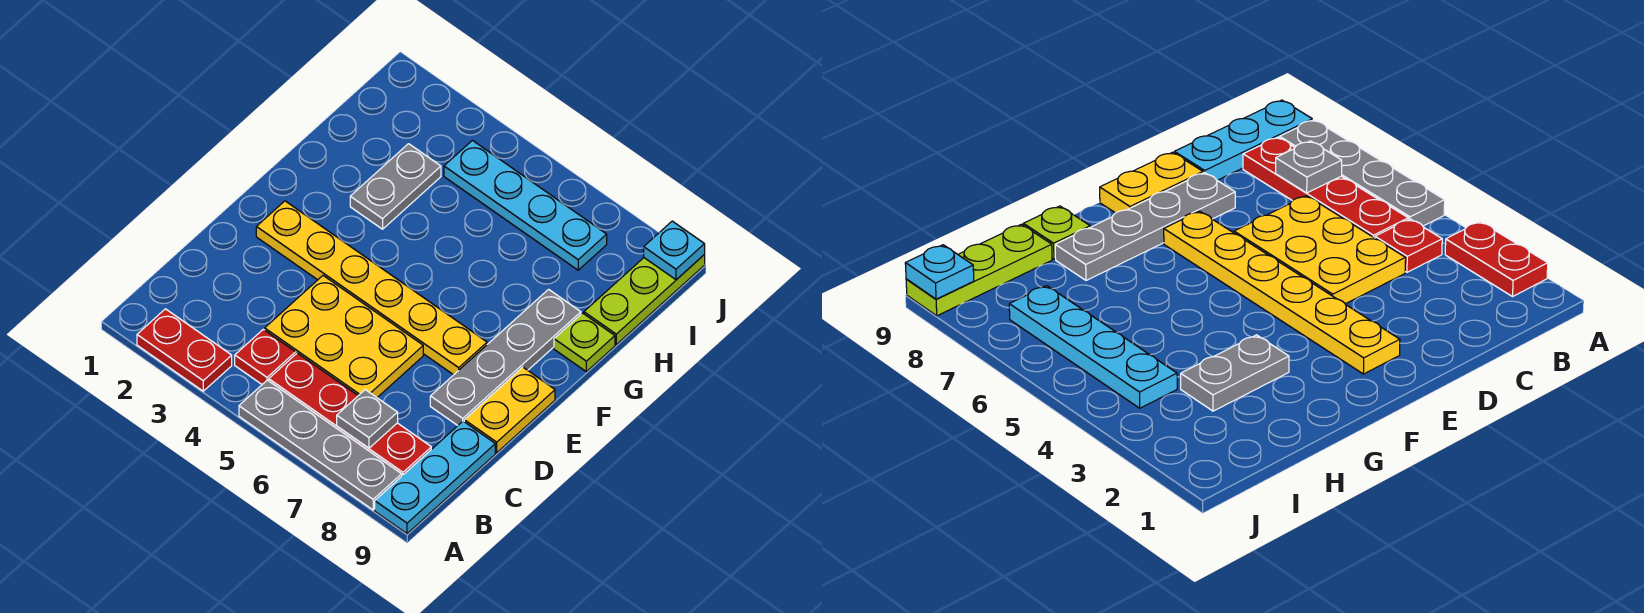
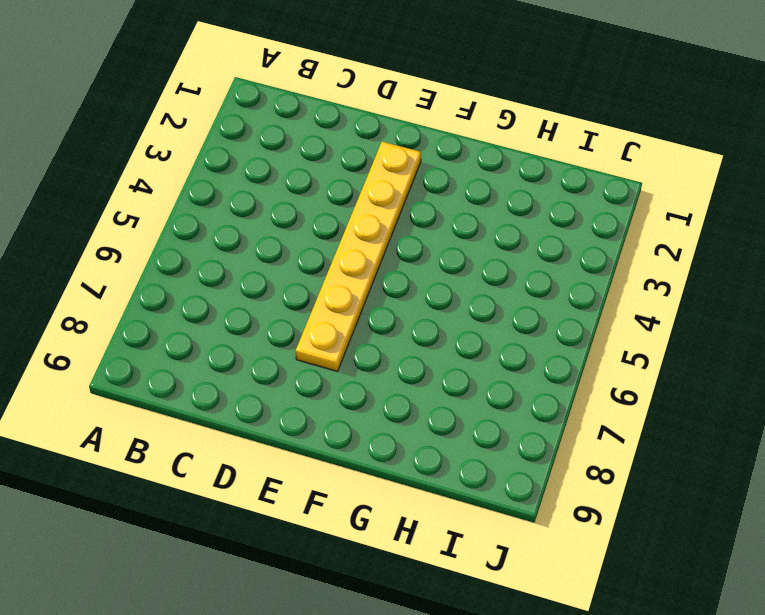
none -> red 1x2 plate [137,309,232,391]
none -> grey 1x4 plate [239,380,402,510]
none -> cyan 1x3 plate [375,421,495,534]

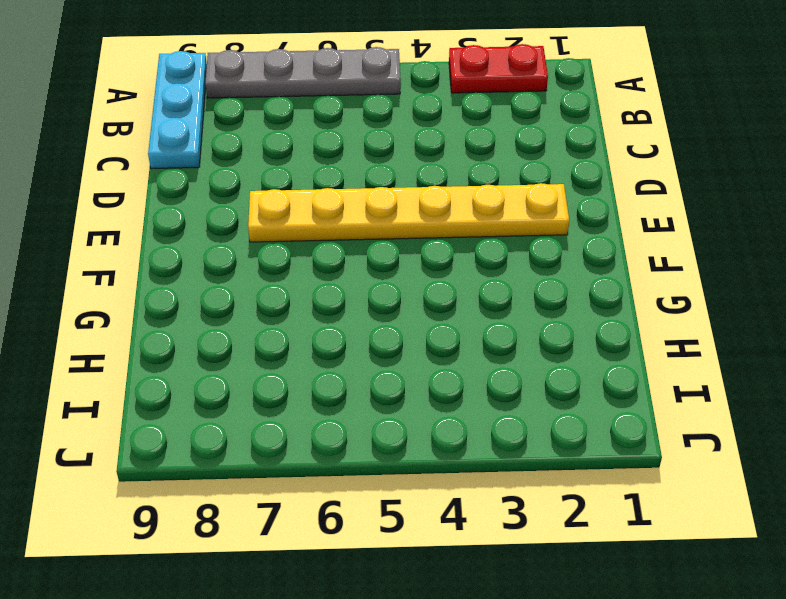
none -> red 1x1 plate [235,329,296,384]
none -> red 1x4 plate [269,353,431,476]
none -> yellow 2x3 plate [265,276,423,397]

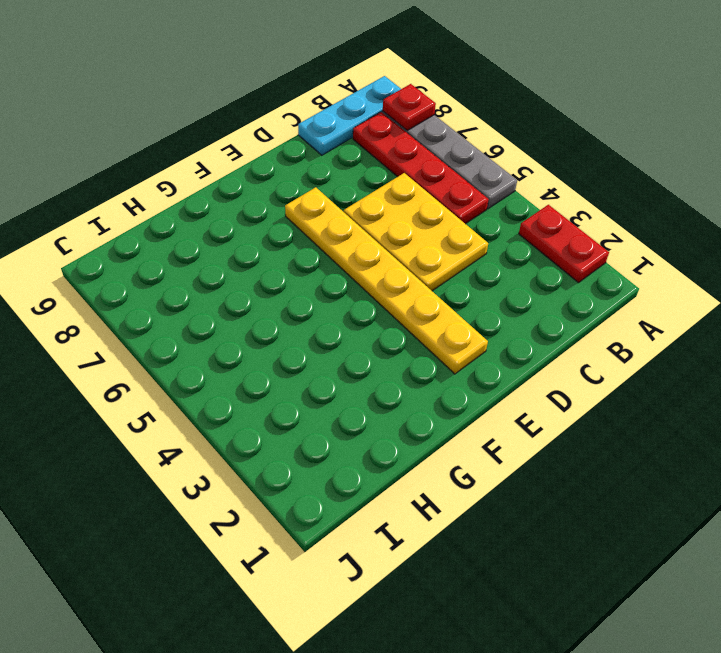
red 1x1 plate [383,84,436,130] -> red 1x1 plate moved to [235,329,296,384]
none -> grey 1x4 plate [430,289,581,425]
none -> yellow 1x2 plate [464,367,555,453]
none -> grey 1x2 plate [350,144,441,229]

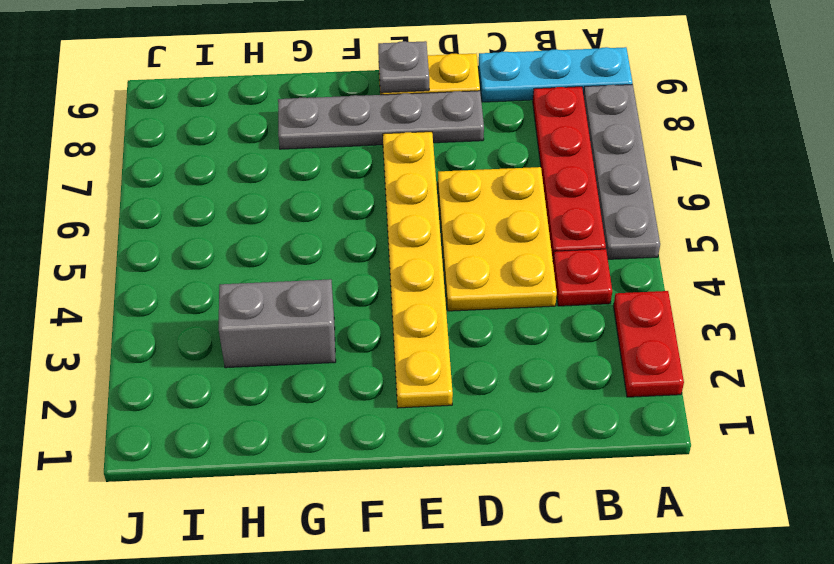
grey 1x1 plate [378,41,429,93] -> grey 1x1 plate moved to [337,390,398,448]
grey 1x2 brick [219,279,336,368] -> grey 1x2 plate [350,144,441,229]
none -> lime 1x1 plate [554,313,615,372]
none -> lime 1x3 plate [584,255,705,345]
none -> cyan 1x4 plate [444,140,607,270]

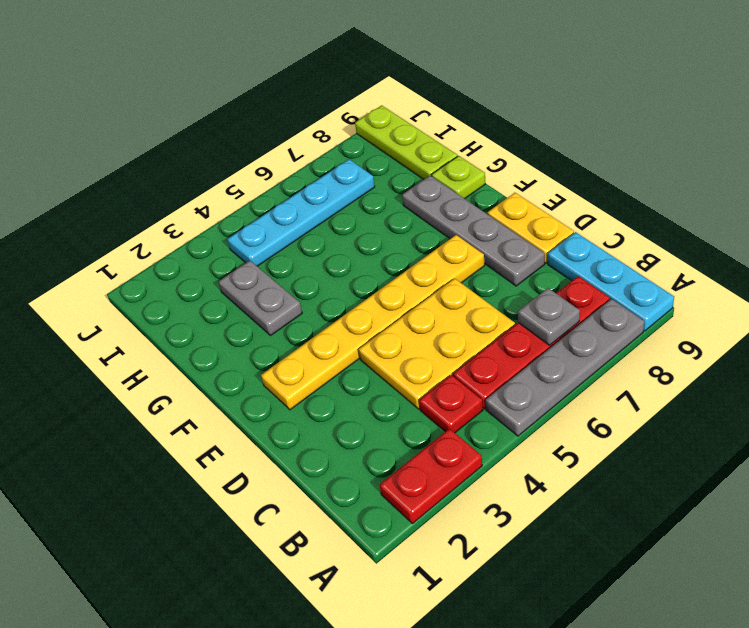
none -> cyan 1x1 plate [644,221,705,280]

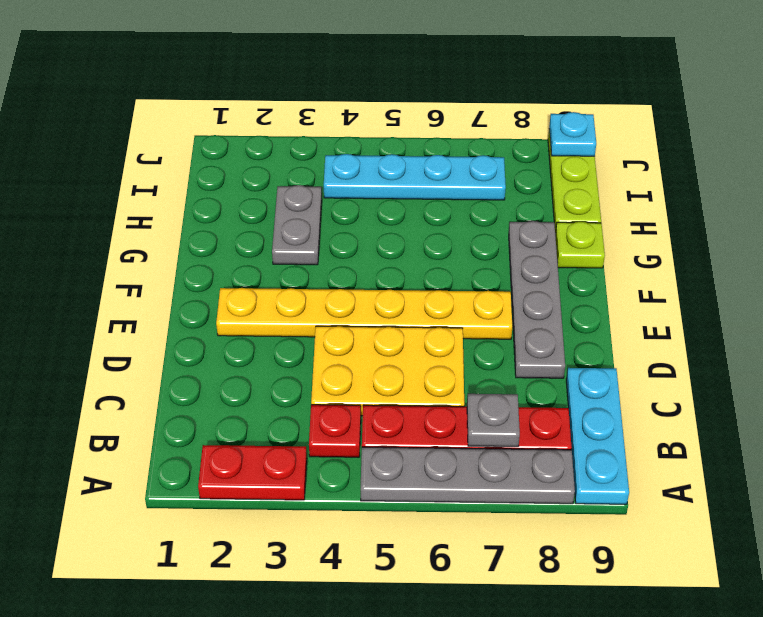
none -> yellow 1x2 plate [464,367,555,453]

